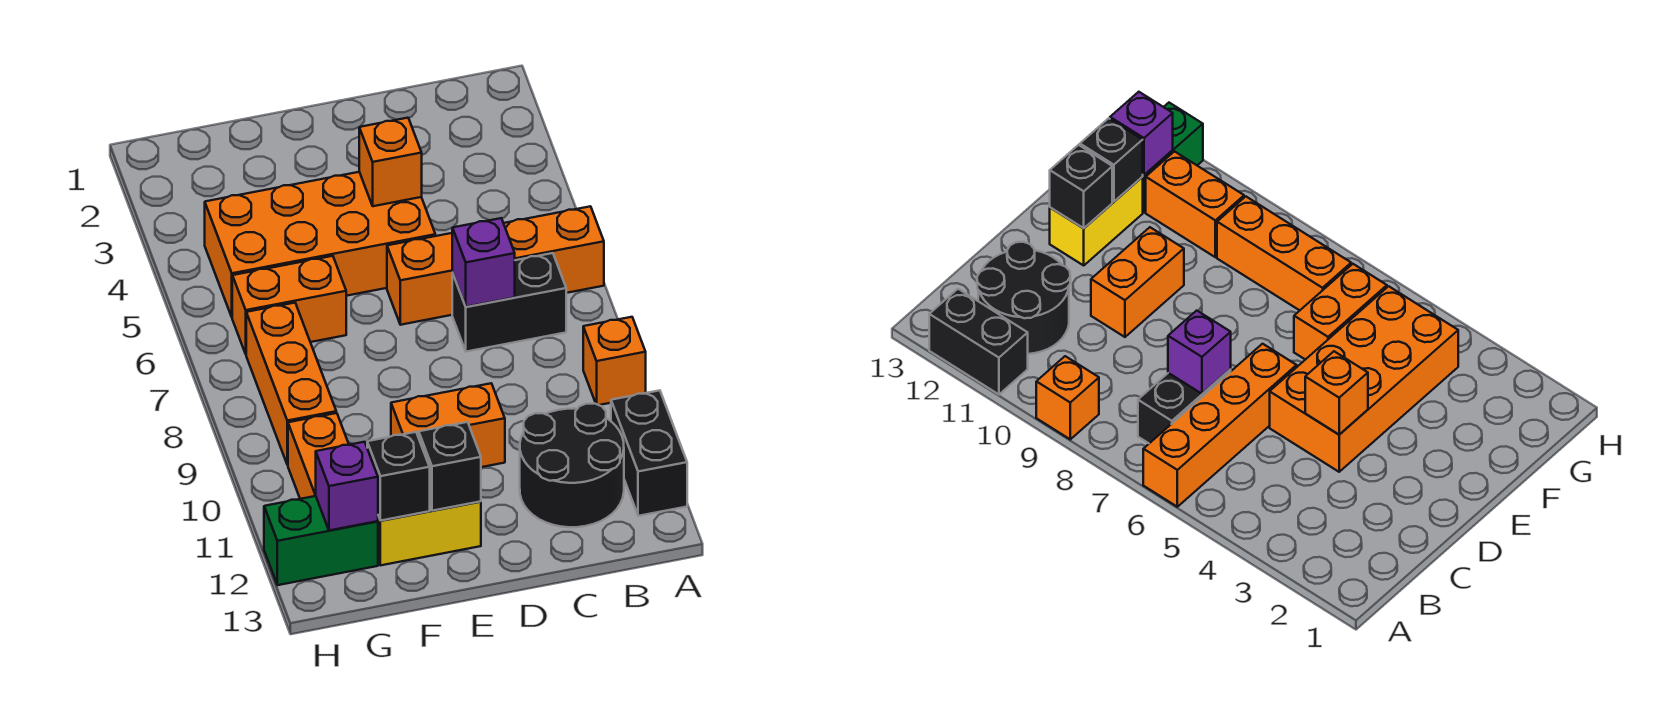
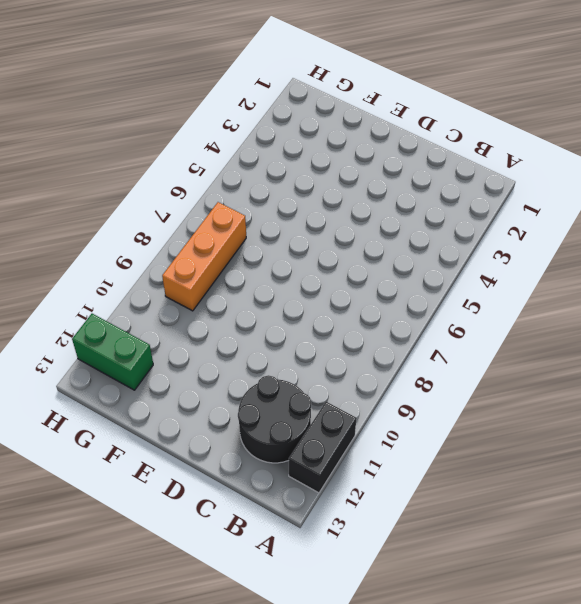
none -> orange 1x4 brick [387,206,604,325]
none -> orange 1x1 brick [583,317,646,405]
none -> black 1x2 brick [452,253,566,352]

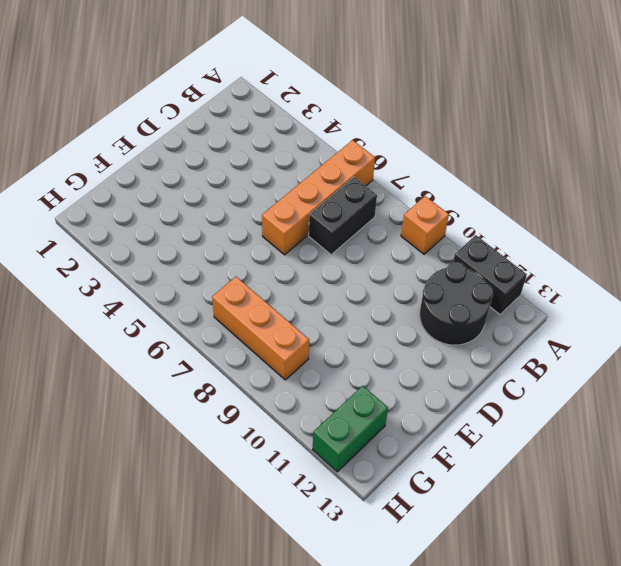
none -> orange 2x4 brick [205,172,435,317]
none -> orange 1x2 brick [391,383,505,467]
none -> yellow 1x2 brick [378,501,481,565]

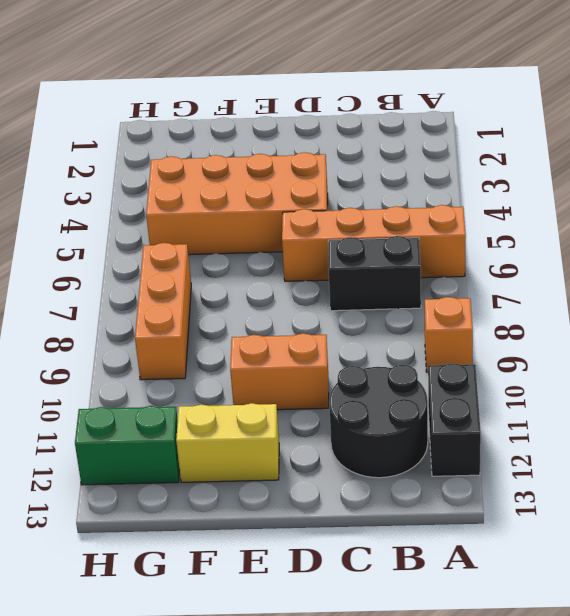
none -> orange 1x2 brick [232,256,346,354]
none -> orange 1x2 brick [288,413,349,499]
none -> purple 1x1 brick [452,218,515,307]

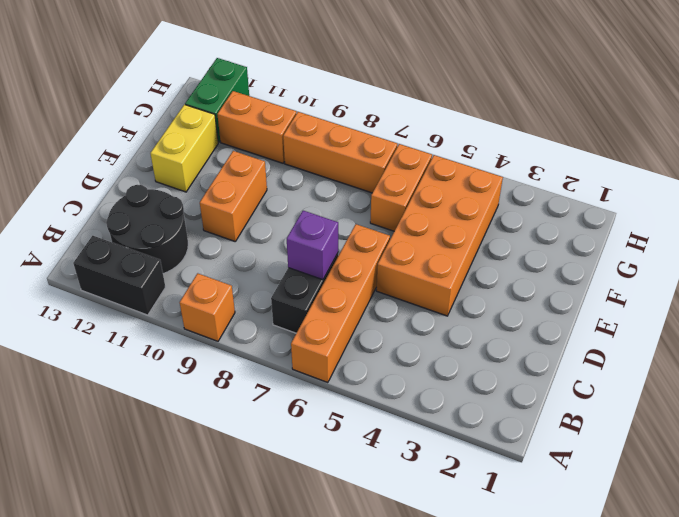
none -> orange 1x1 brick [359,118,422,206]
none -> black 1x1 brick [419,422,481,511]
none -> black 1x1 brick [367,432,430,521]

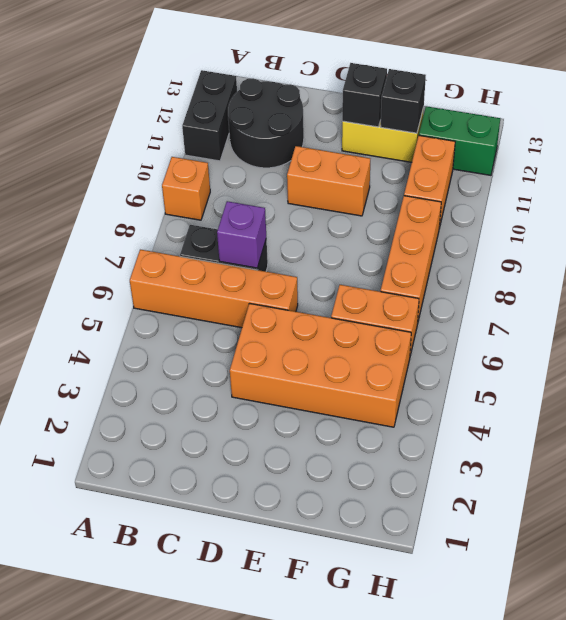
none -> orange 1x1 brick [359,118,422,206]
none -> purple 1x1 brick [316,442,378,530]

